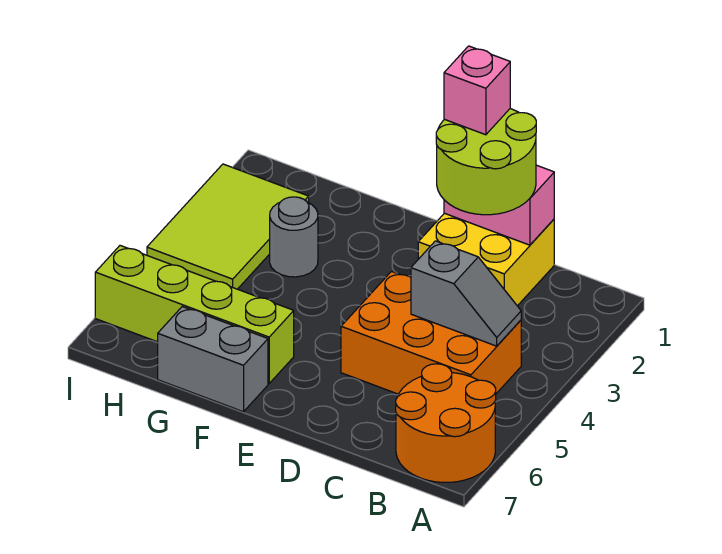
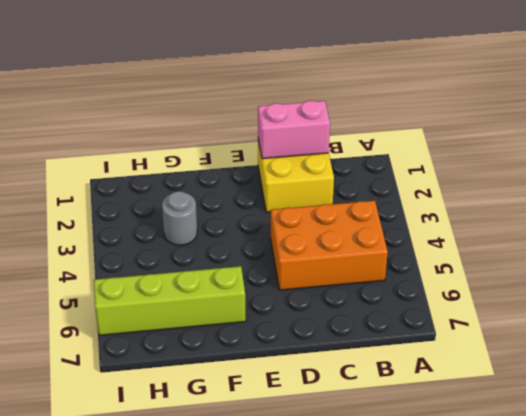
none -> orange 2x2 round brick [396,364,496,482]
none -> grey 1x2 brick [158,307,268,412]

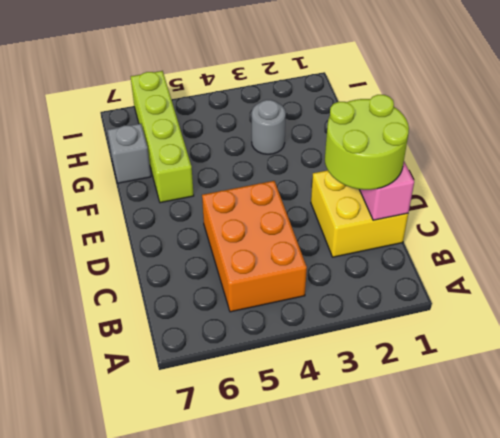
grey 1x1 brick [107,124,151,183] -> grey 1x2 brick [158,307,268,412]
none -> orange 2x2 round brick [396,364,496,482]
none -> lime 2x3 tile [147,164,309,289]

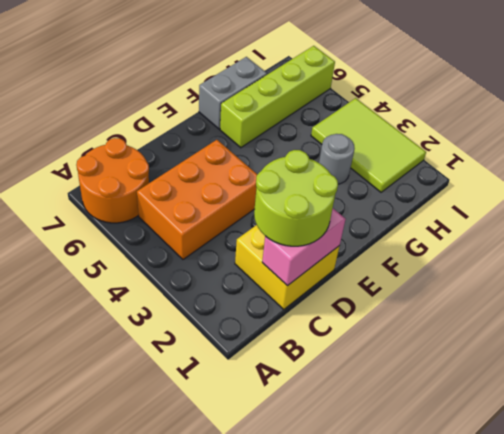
none -> grey 1x2 slope [411,241,521,346]
none -> pink 1x1 brick [444,46,510,135]

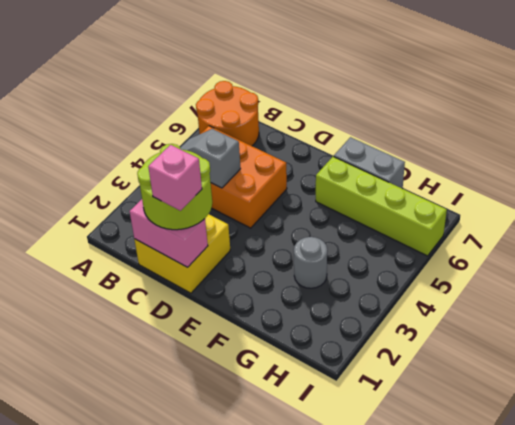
none -> lime 2x3 tile [147,164,309,289]

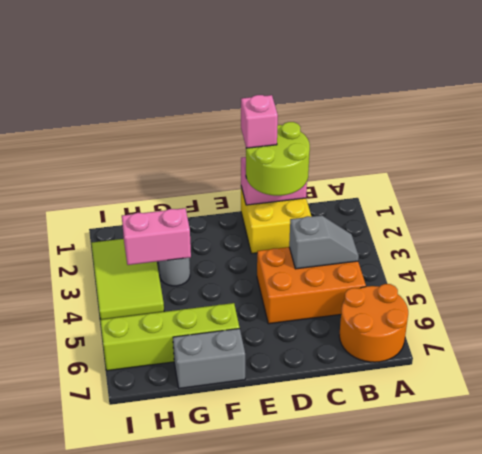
pink 1x2 brick [122,208,191,265] -> none

